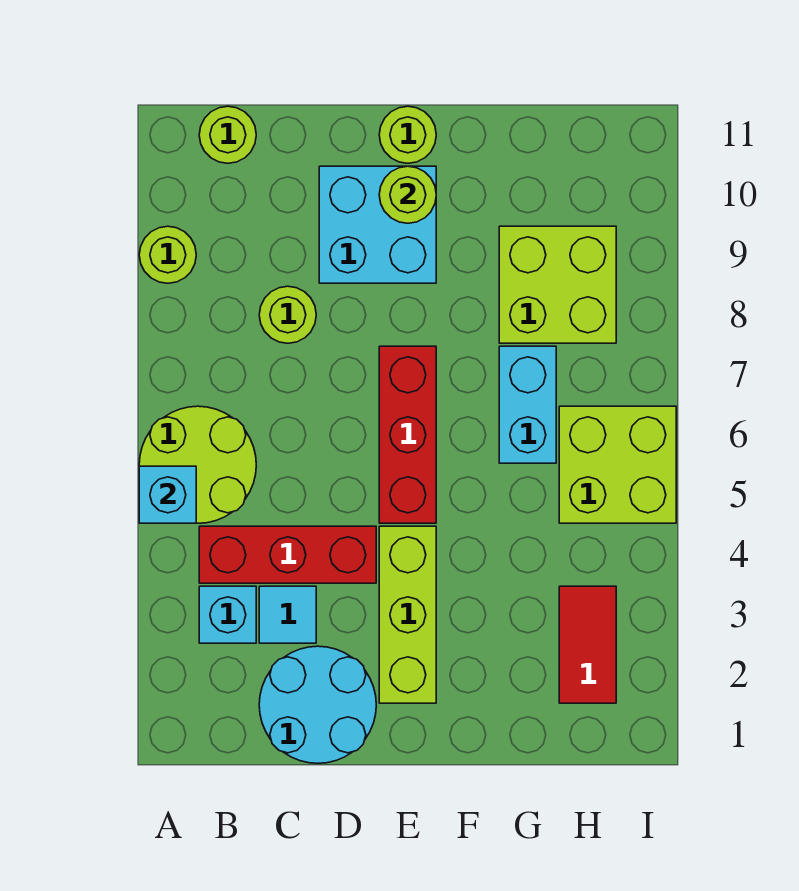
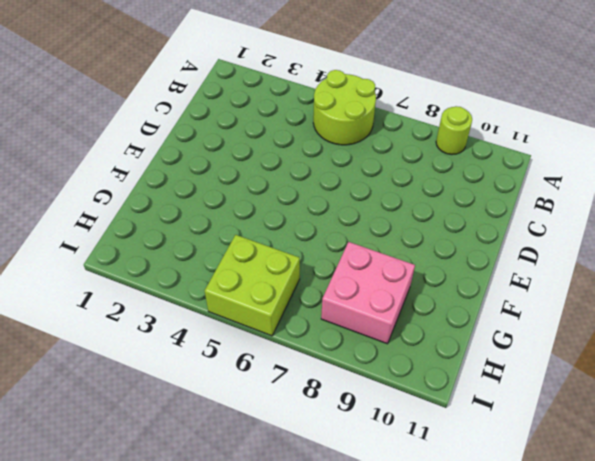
pink 2x2 brick [321,242,415,344] -> lime 2x2 brick [499,226,616,343]
none -> cyan 1x1 brick [199,586,256,643]
none -> red 1x3 brick [199,526,376,583]
none -> lime 1x1 round brick [199,106,256,163]

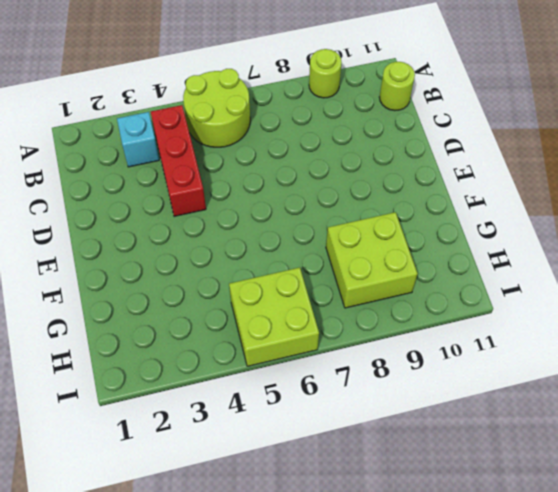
none -> cyan 2x2 round brick [259,646,376,763]
none -> cyan 1x1 tile [259,586,316,643]
none -> lime 1x1 round brick [259,286,316,343]

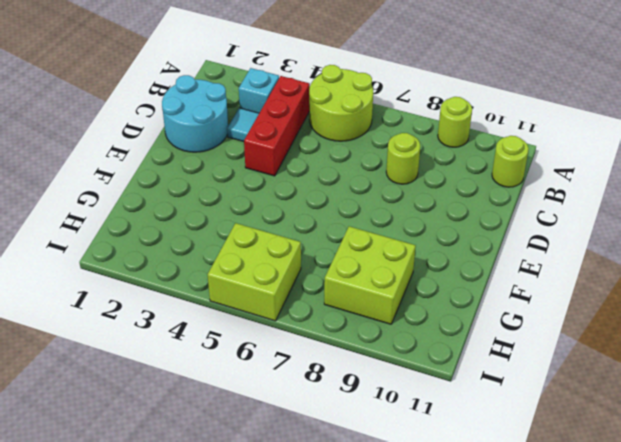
none -> cyan 2x2 brick [319,166,436,283]
none -> lime 1x3 brick [379,526,436,703]
none -> red 1x3 brick [379,346,436,523]

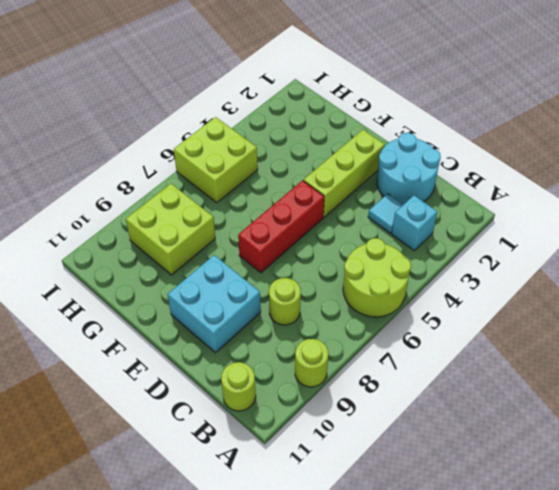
none -> red 1x3 brick [199,526,376,583]
none -> lime 1x1 round brick [379,106,436,163]
none -> cyan 1x2 brick [499,346,556,463]

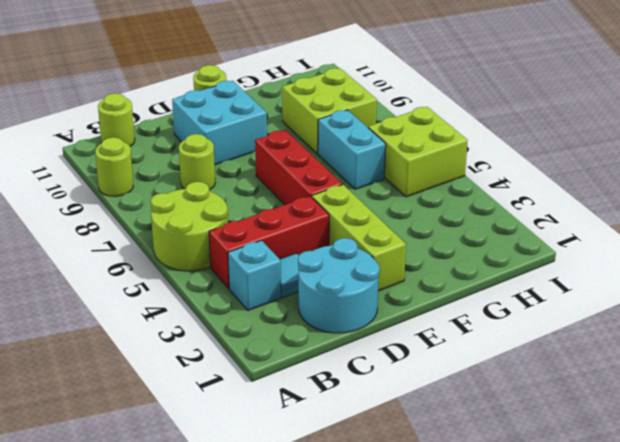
none -> red 1x2 tile [559,586,616,703]
none -> cyan 1x1 brick [139,466,196,523]
none -> lime 1x1 round brick [379,166,436,223]

